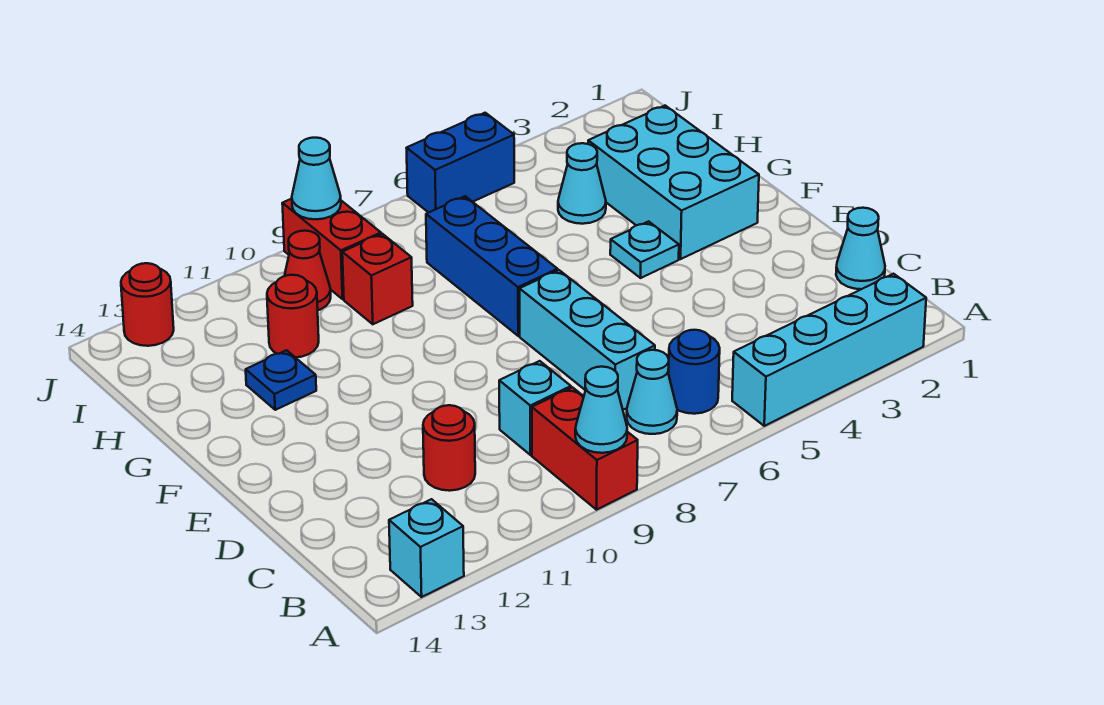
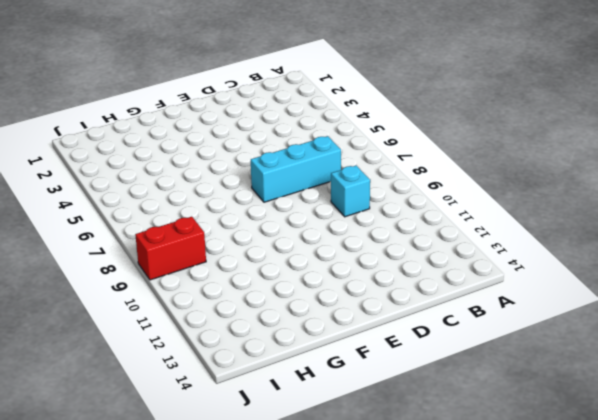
none -> cyan 1x4 brick [732,274,926,426]
none -> red 1x2 brick [532,387,638,510]
none -> cyan 1x1 brick [389,499,464,597]

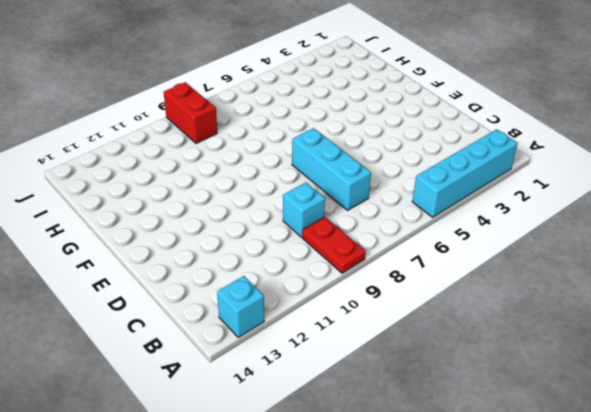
red 1x2 plate [302,217,366,273] -> red 1x2 brick [532,387,638,510]
none -> blue 1x1 round brick [669,330,720,414]
none -> cyan 1x1 cone [627,350,677,434]
none -> cyan 1x1 cone [836,208,885,289]

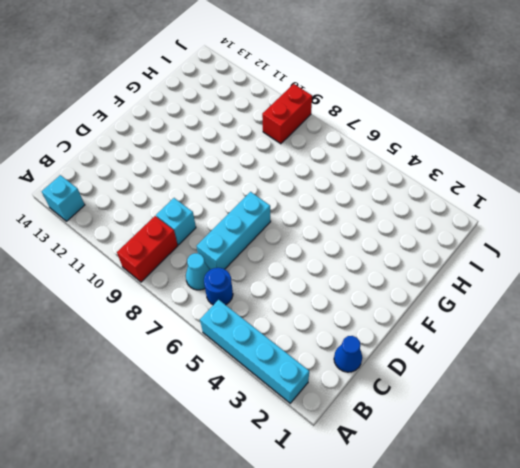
blue 1x1 cone [334,336,362,372] -> cyan 1x1 cone [836,208,885,289]
none -> red 1x1 round brick [423,405,475,491]
none -> cyan 2x3 brick [588,106,759,259]
none -> cyan 1x1 plate [610,221,679,278]

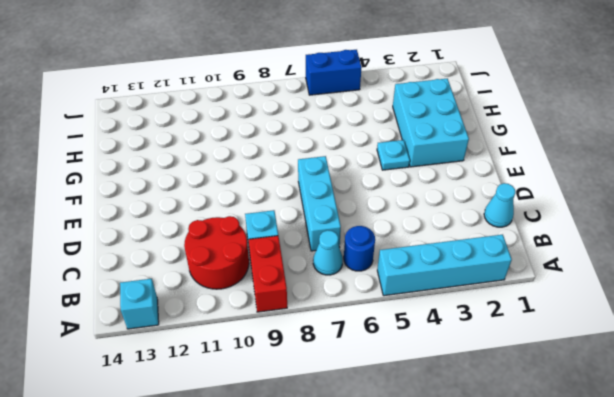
red 2x2 round brick [184,216,249,289] -> red 1x1 round brick [423,405,475,491]
none -> blue 1x3 brick [426,196,558,336]
none -> blue 1x1 plate [246,350,316,410]
none -> cyan 1x1 cone [558,143,606,224]

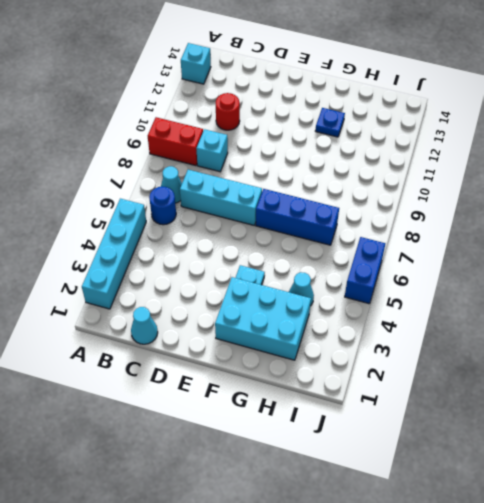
none -> red 1x1 brick [342,234,413,324]
none -> red 1x1 round brick [267,275,319,357]
none -> red 1x2 brick [282,199,381,299]

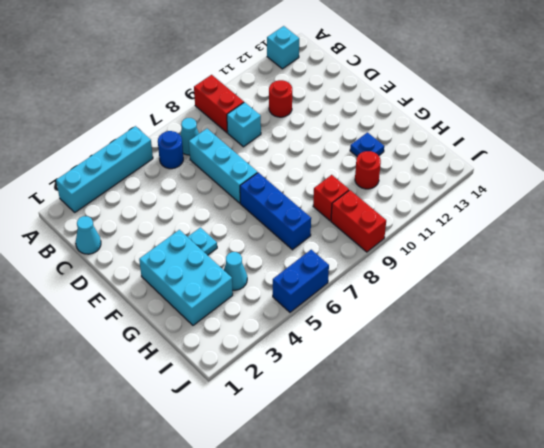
none -> red 1x1 cone [285,231,331,310]
none -> red 1x1 round brick [121,263,174,346]
none -> cyan 1x1 cone [575,367,627,453]

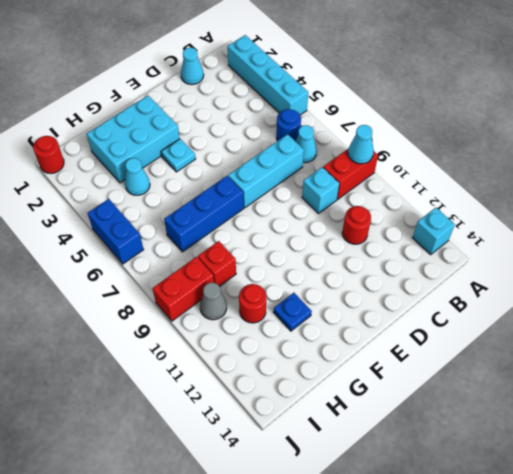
grey 1x1 cone [200,283,227,320] -> red 1x1 cone [285,231,331,310]
red 1x1 round brick [33,136,64,174] -> red 1x1 round brick moved to [121,263,174,346]
none -> cyan 1x1 cone [292,138,341,219]

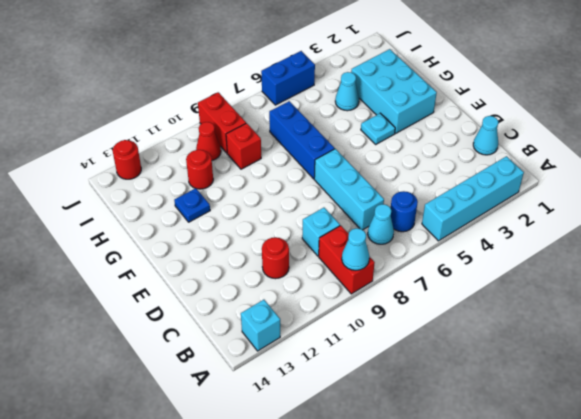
none -> cyan 1x1 cone [292,138,341,219]

